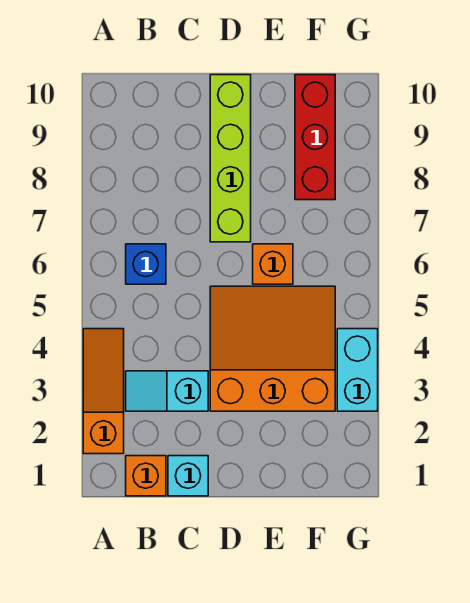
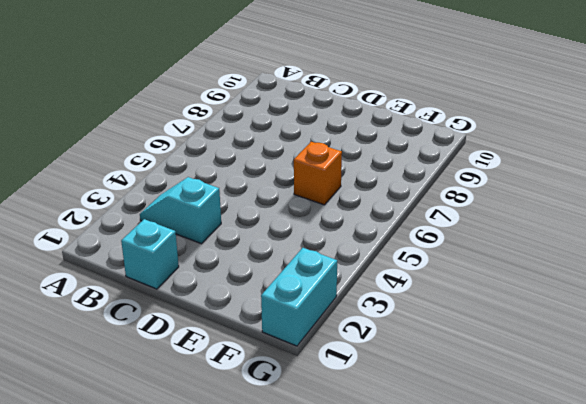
cyan 1x2 brick [261,248,337,346] -> cyan 1x2 brick moved to [337,329,378,411]
none -> orange 1x3 slope [83,329,124,454]
none -> orange 1x1 brick [126,456,166,496]

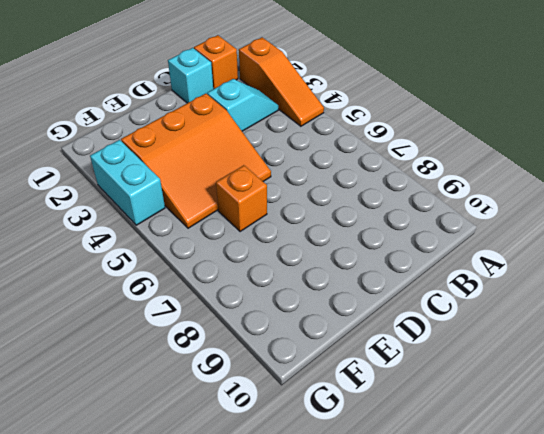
none -> blue 1x1 brick [126,244,166,284]
none -> lime 1x4 brick [210,75,251,242]

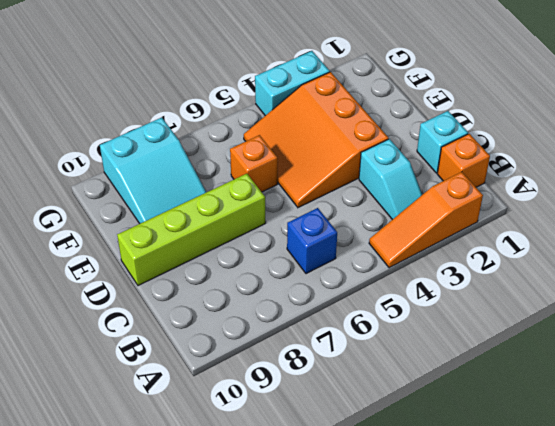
cyan 2x3 slope [100,117,206,224] -> red 1x3 brick [295,75,335,200]

